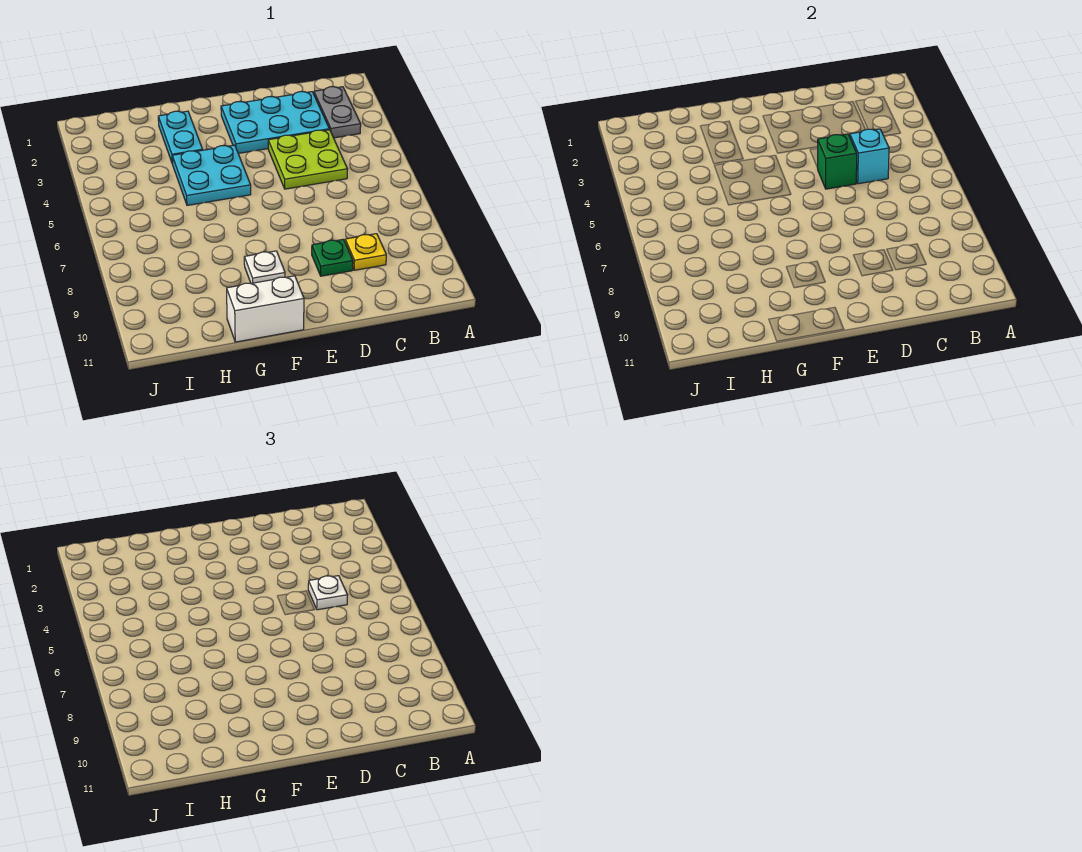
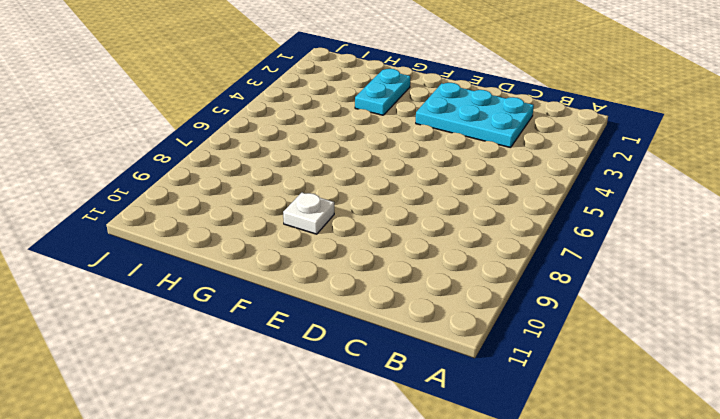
none -> grey 1x2 plate [314,87,361,138]
none -> lime 2x2 plate [268,130,348,189]
none -> yellow 1x1 plate [345,234,386,270]

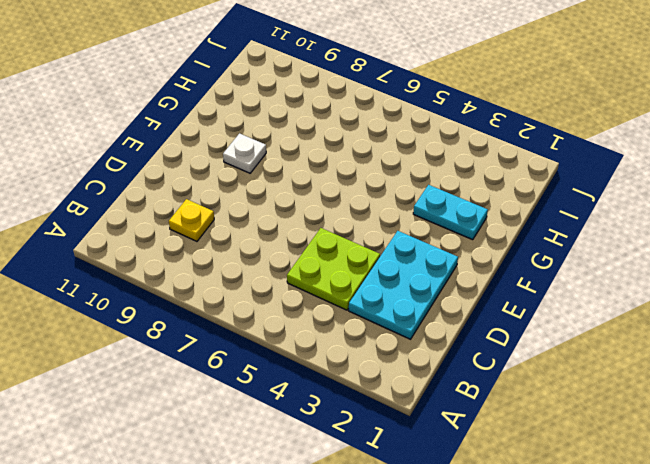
none -> grey 1x2 plate [314,87,361,138]
none -> green 1x1 plate [312,239,353,276]
none -> cyan 2x2 plate [172,145,251,205]

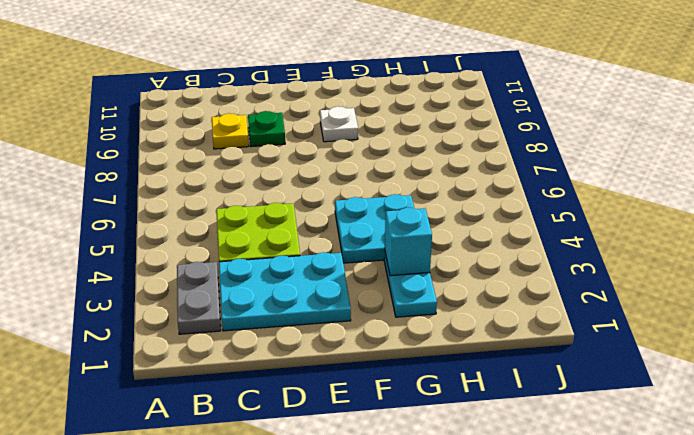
cyan 1x1 brick [385,208,432,276] -> cyan 1x1 brick moved to [850,129,889,184]
none -> white 1x2 brick [227,276,304,342]
none -> green 1x1 brick [818,134,857,189]
none -> white 1x1 plate [308,576,348,610]

